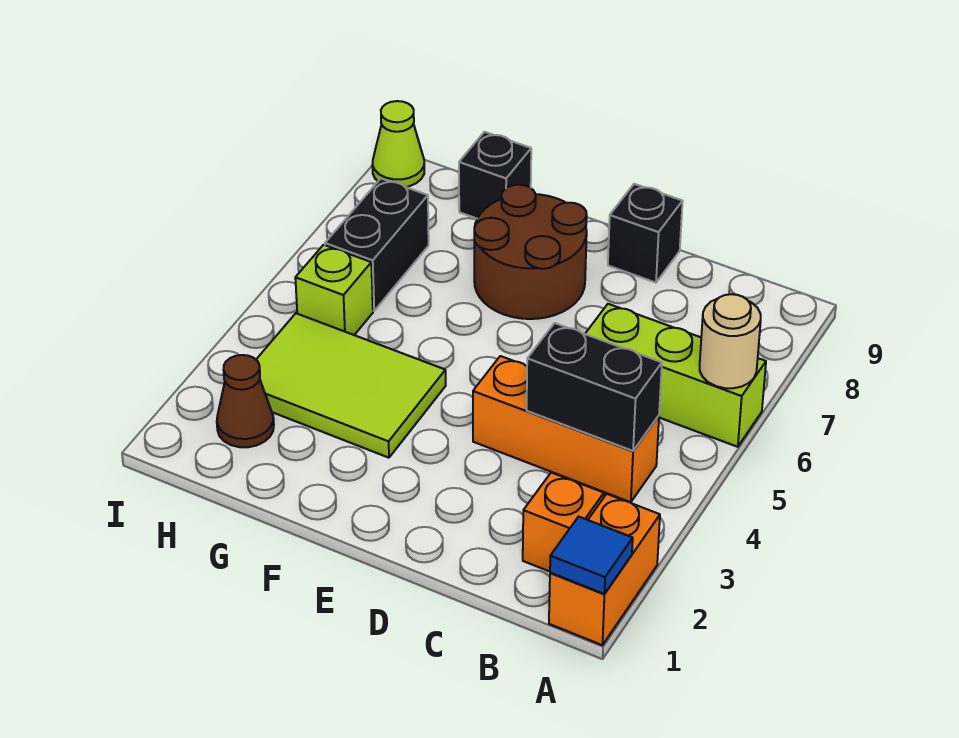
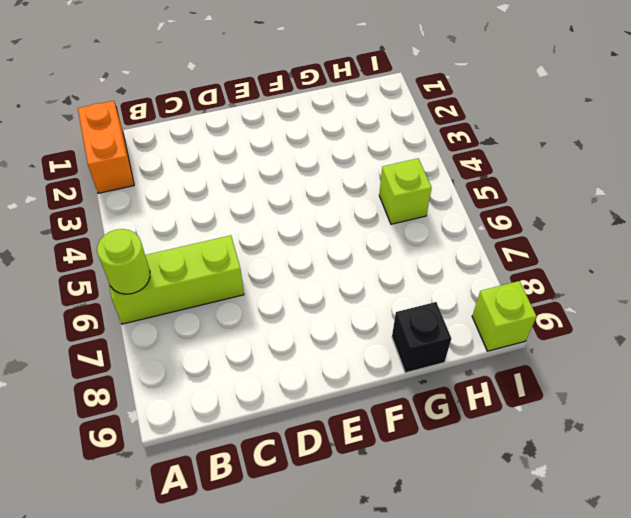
lime 1x1 round brick [97,229,150,294] -> tan 1x1 round brick [700,294,761,388]
lime 1x1 brick [472,281,537,351] -> lime 1x1 cone [372,101,424,187]
none -> orange 1x1 brick [523,473,604,572]
none -> orange 1x3 brick [473,356,659,502]
none -> black 1x1 brick [608,184,683,283]

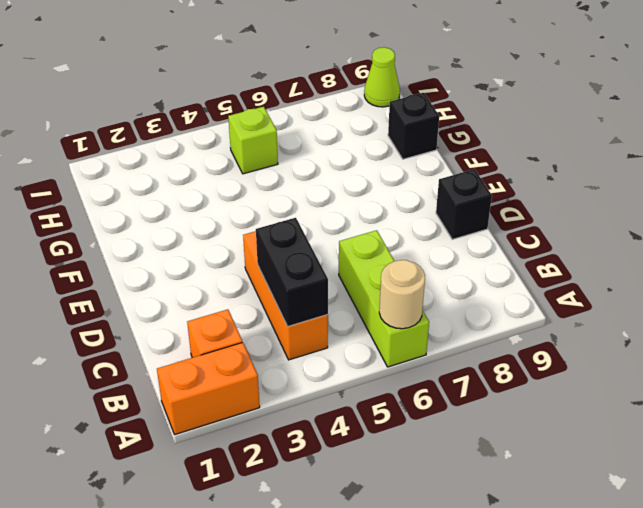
none -> brown 2x2 round brick [474,185,587,319]
none -> lime 2x3 tile [256,313,446,458]
none -> brown 1x1 cone [217,355,274,447]

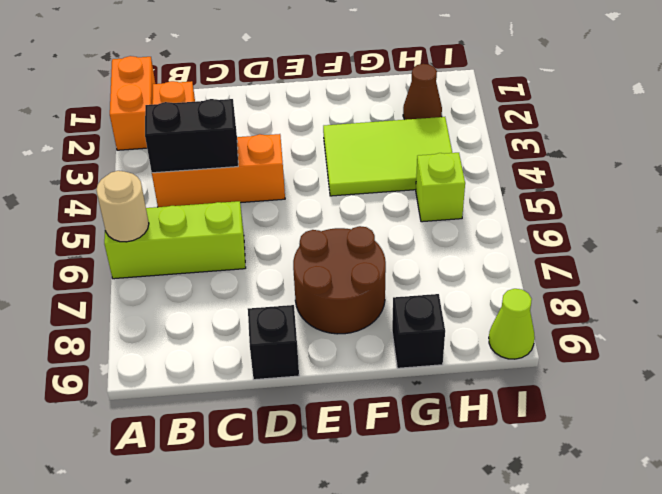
none -> black 1x2 brick [325,178,429,311]
none -> blue 1x1 tile [550,517,633,594]

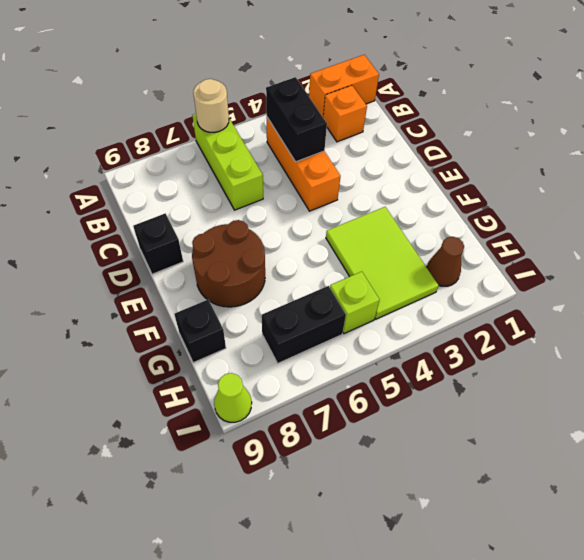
none -> blue 1x1 tile [550,517,633,594]

